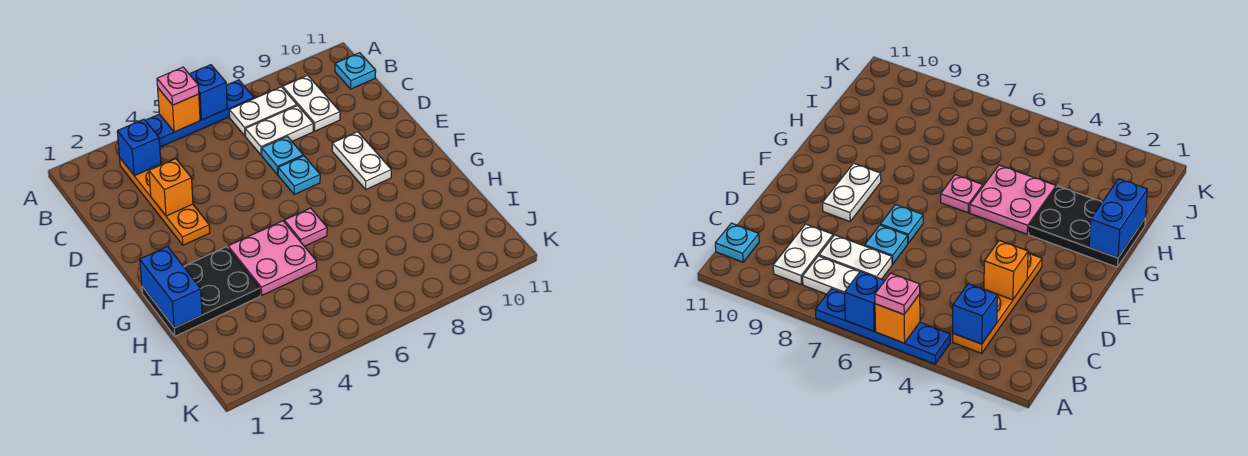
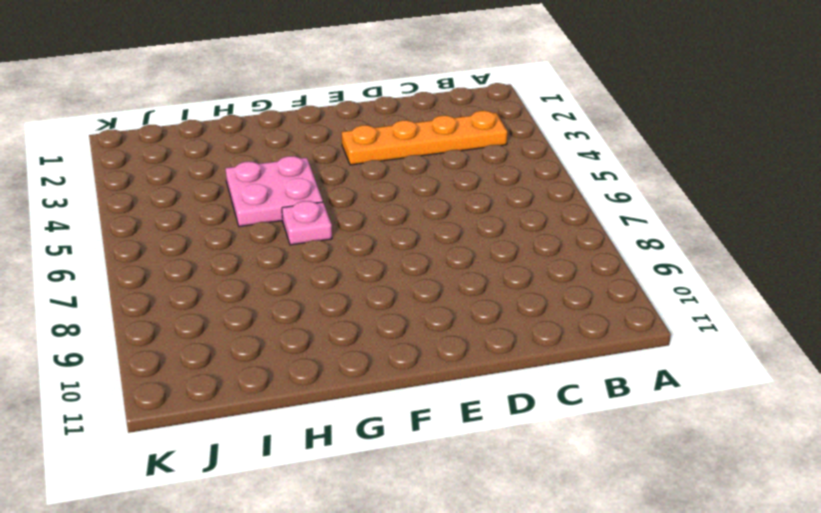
none -> blue 1x4 plate [145,80,254,147]
none -> white 1x2 plate [229,87,297,136]
none -> white 1x2 plate [283,75,340,131]

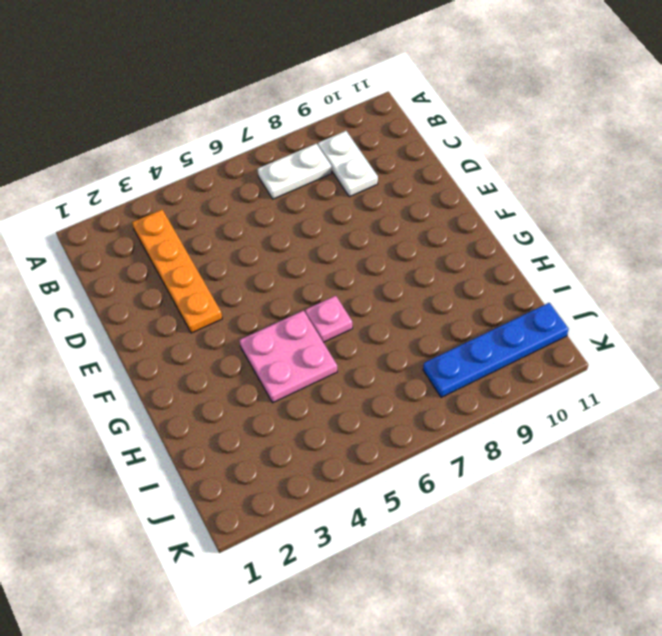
blue 1x4 plate [423,303,569,397] -> blue 1x4 plate moved to [145,80,254,147]
none -> cyan 1x1 plate [335,53,376,89]
none -> white 1x2 plate [245,106,313,155]
none -> cyan 1x1 plate [262,136,303,175]

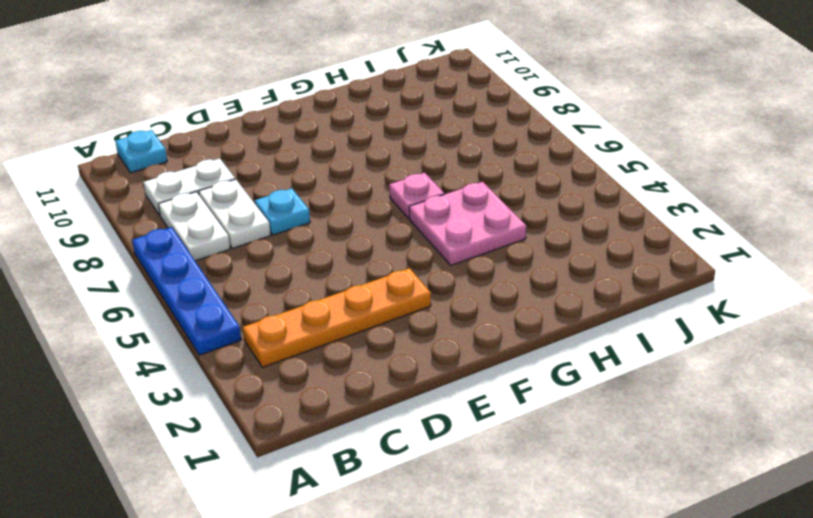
none -> cyan 1x1 plate [278,156,320,194]
none -> white 1x2 plate [332,132,391,189]
none -> black 2x3 plate [142,247,260,336]

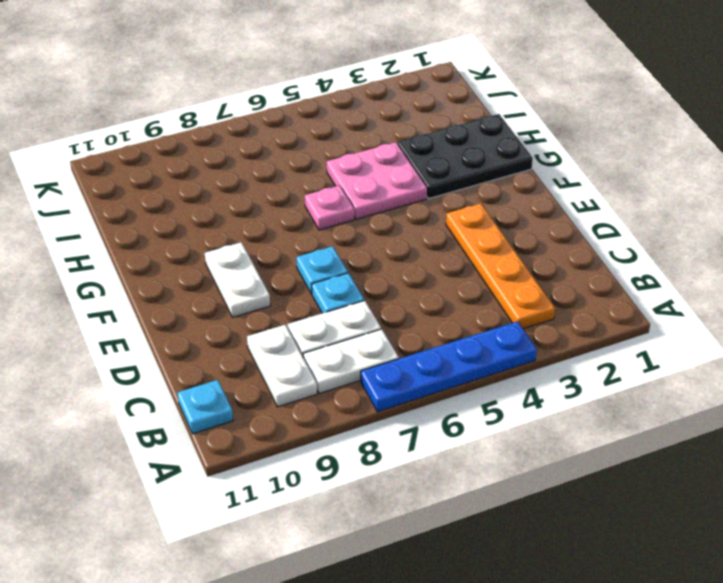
none -> orange 1x1 brick [158,88,200,132]
none -> blue 1x1 brick [190,65,227,120]
none -> blue 1x1 brick [117,119,161,176]

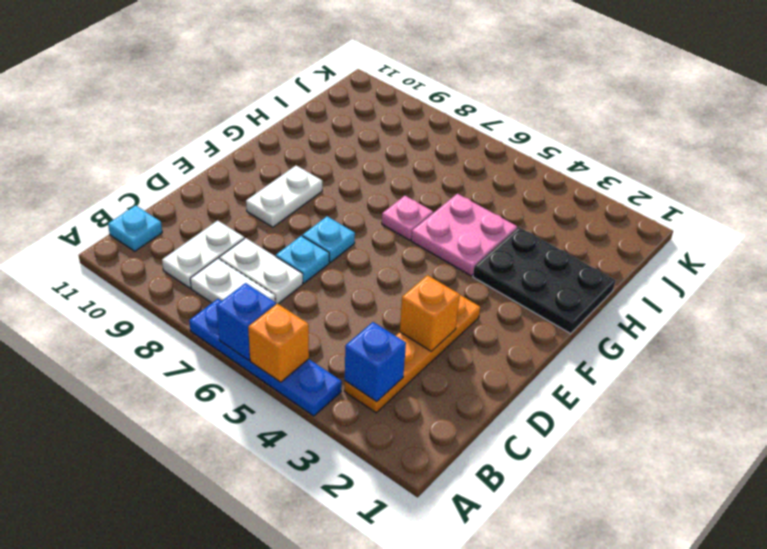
none -> blue 1x2 brick [140,246,202,328]
none -> pink 1x1 plate [157,67,199,105]

